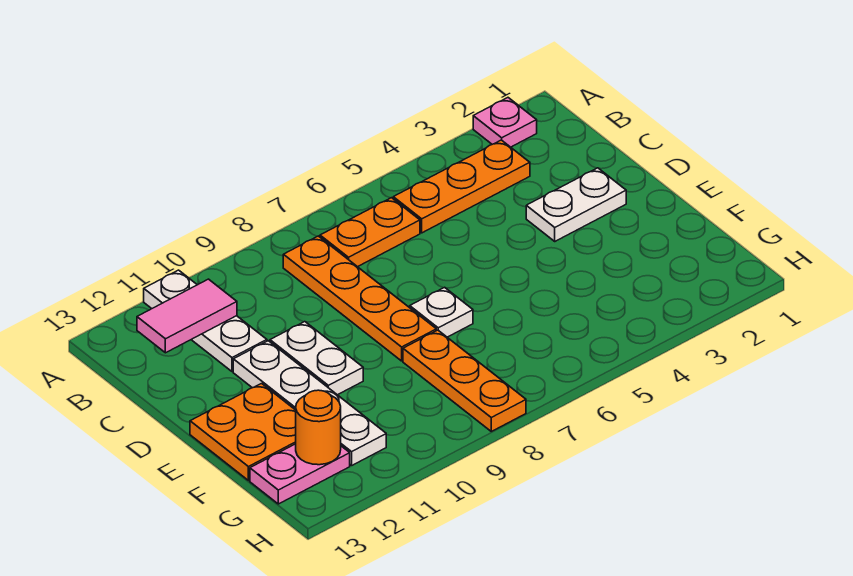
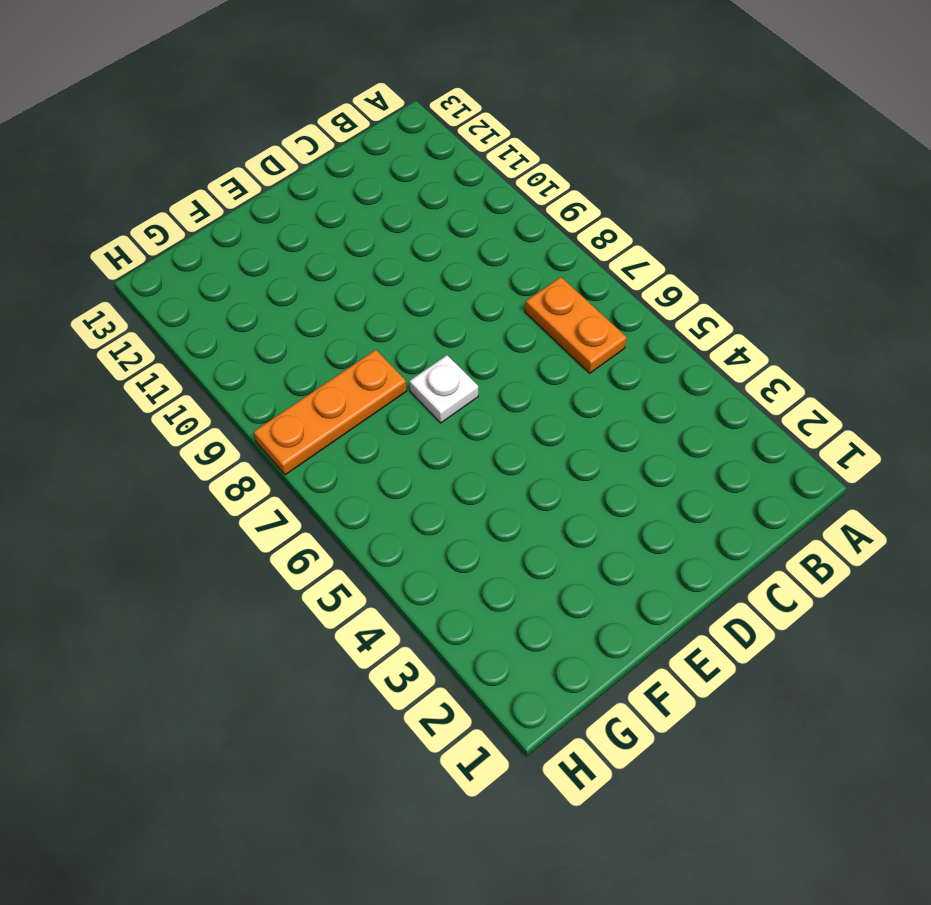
none -> pink 1x1 plate [473,98,537,147]
none -> white 1x3 plate [144,270,267,372]
none -> orange 1x3 plate [393,140,530,233]

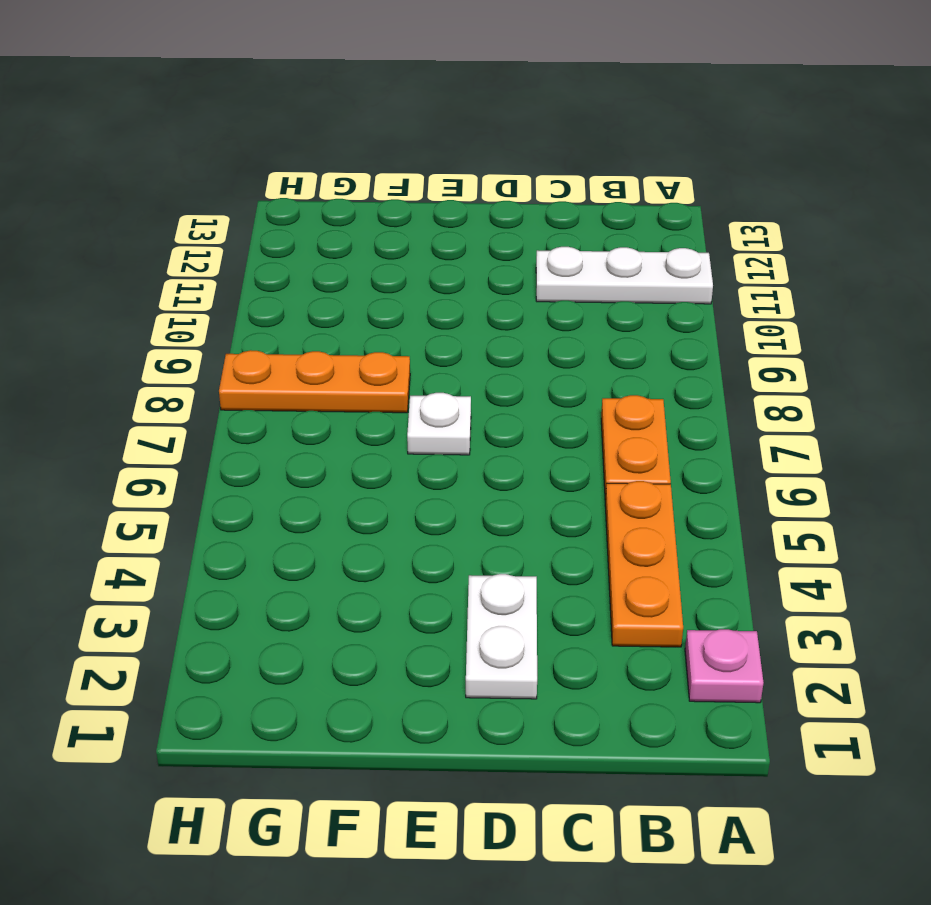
none -> orange 1x4 plate [283,236,436,361]
none -> white 1x2 plate [270,322,363,395]
none -> white 1x4 plate [233,341,386,466]

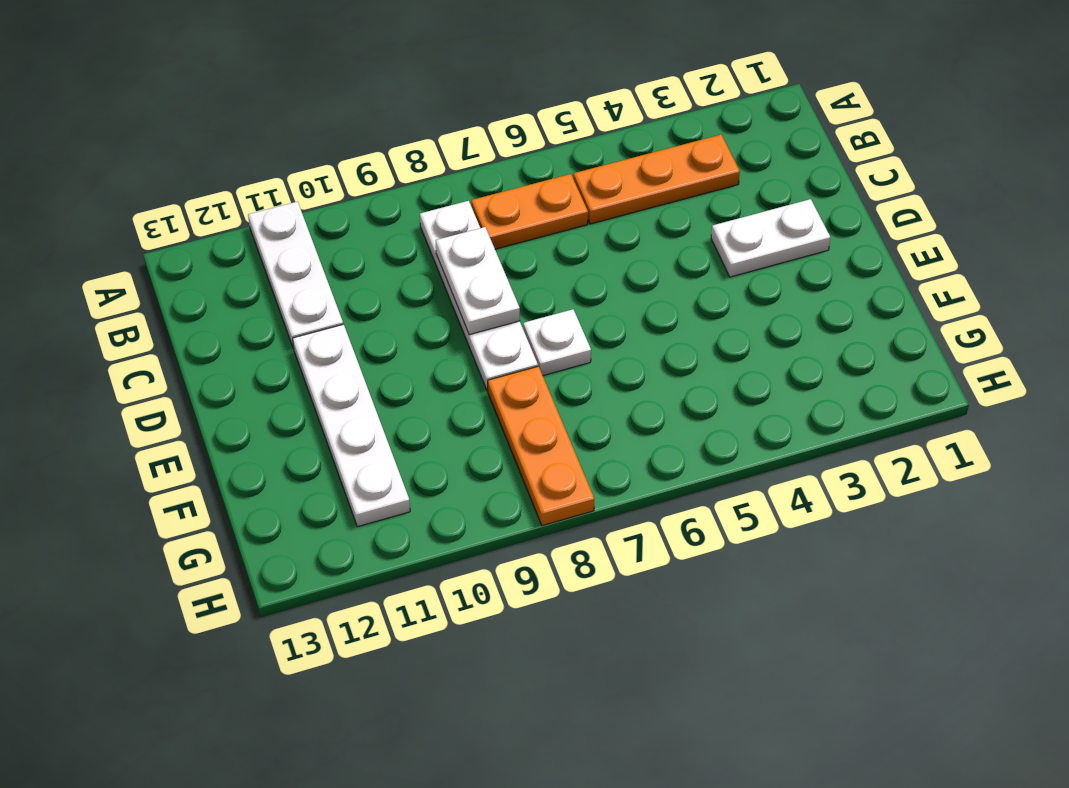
white 1x4 plate [420,201,538,391] -> orange 1x4 plate [283,236,436,361]
white 1x2 plate [436,227,520,335] -> white 1x2 plate moved to [270,322,363,395]
none -> pink 1x1 plate [473,98,537,147]
none -> orange 2x2 plate [190,384,296,481]
none -> pink 1x2 plate [250,444,350,504]

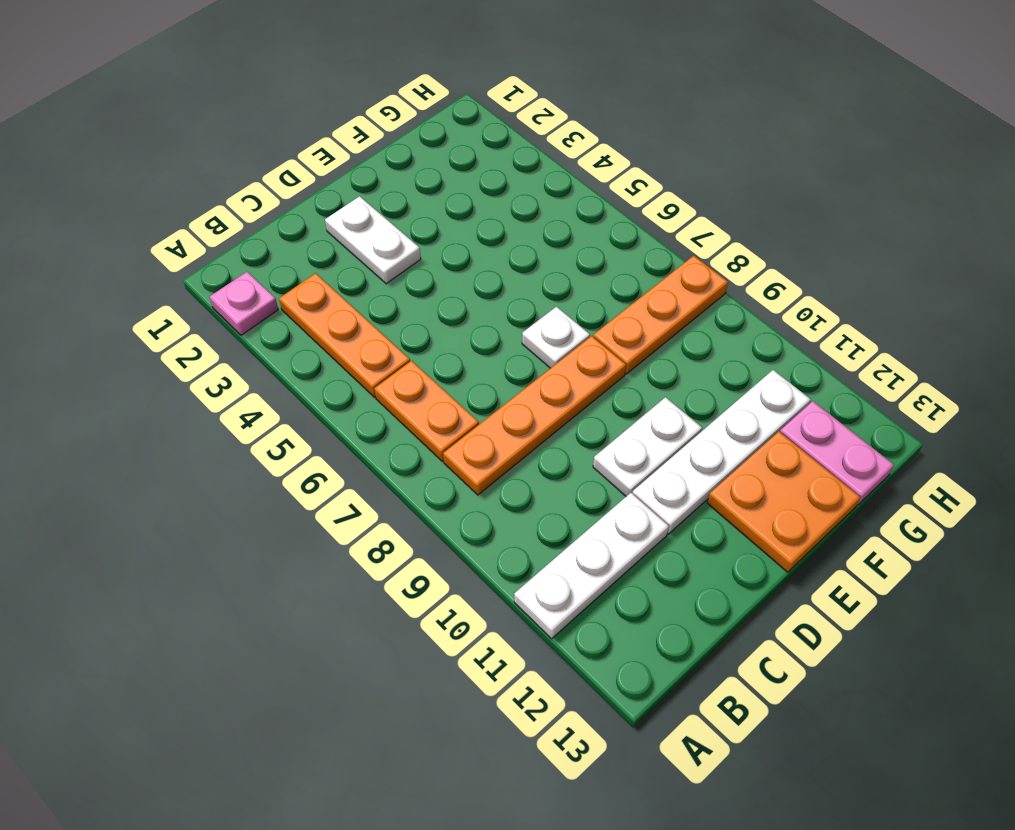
none -> pink 1x2 tile [137,279,237,353]
none -> orange 1x1 round brick [296,390,341,465]

